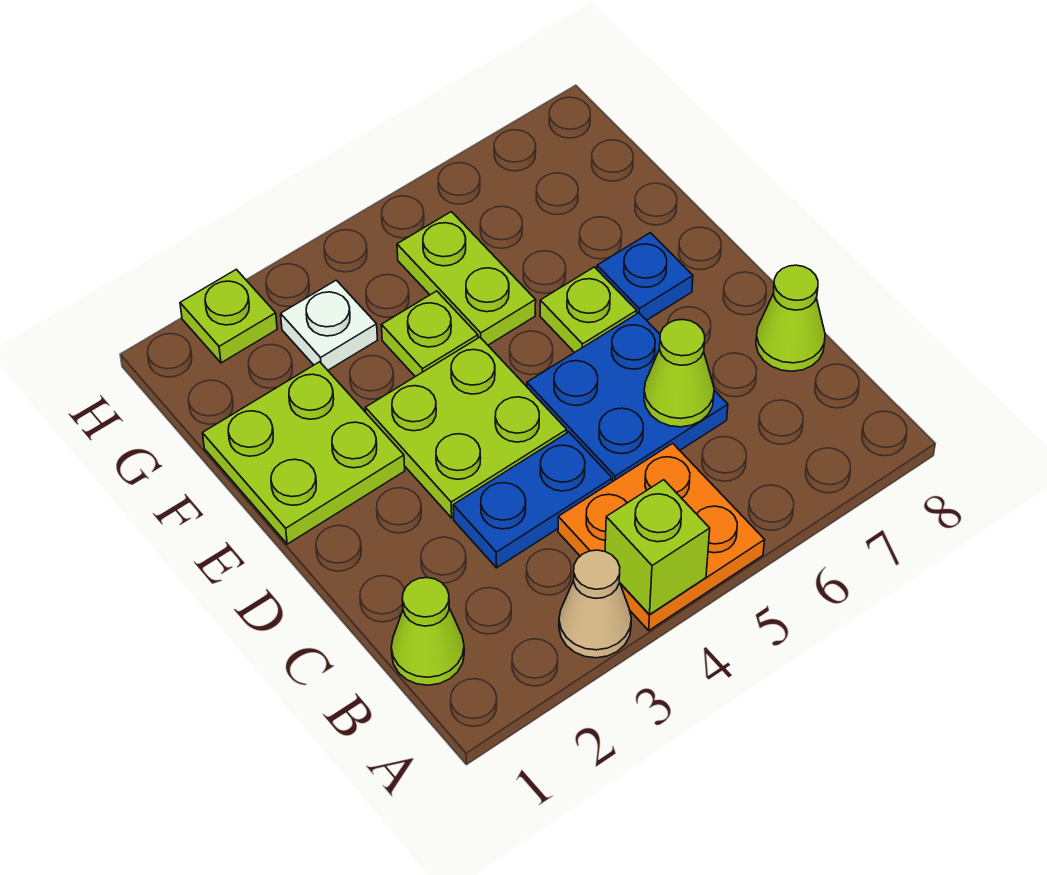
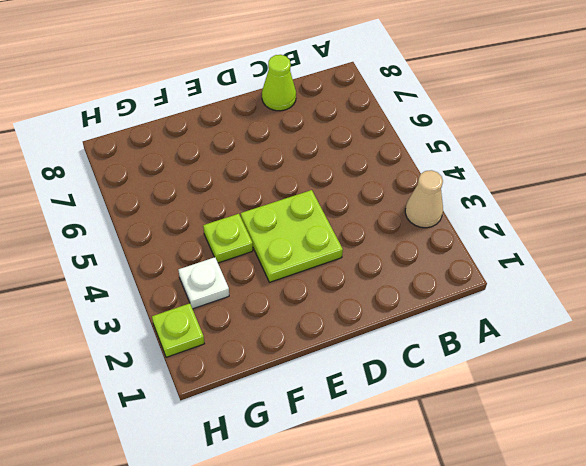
none -> orange 2x2 plate [558,443,765,630]
none -> lime 1x1 cone [391,578,464,685]
none -> blue 1x2 plate [453,432,612,568]

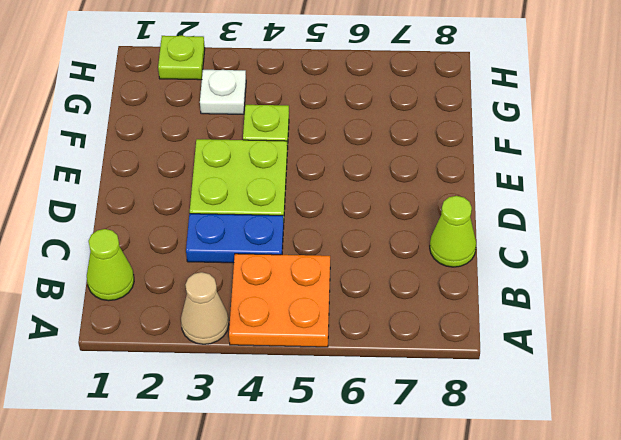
none -> blue 2x2 plate [527,313,728,482]
none -> lime 2x2 plate [203,362,405,544]
none -> lime 1x1 plate [540,267,637,353]

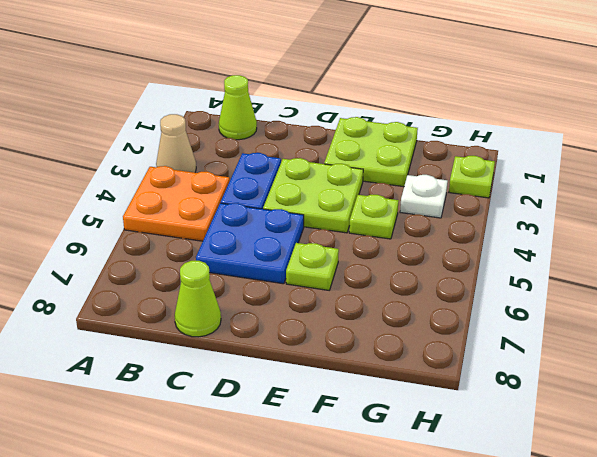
none -> blue 1x1 plate [597,233,693,320]
none -> lime 1x2 plate [397,212,536,345]
none -> lime 1x1 brick [605,480,710,614]

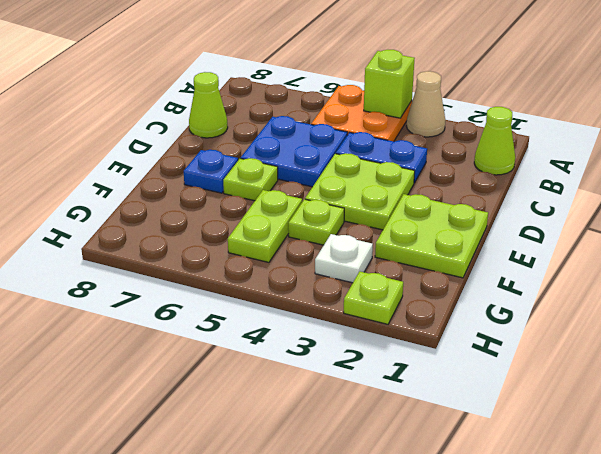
none -> lime 1x1 cone [644,319,714,427]

